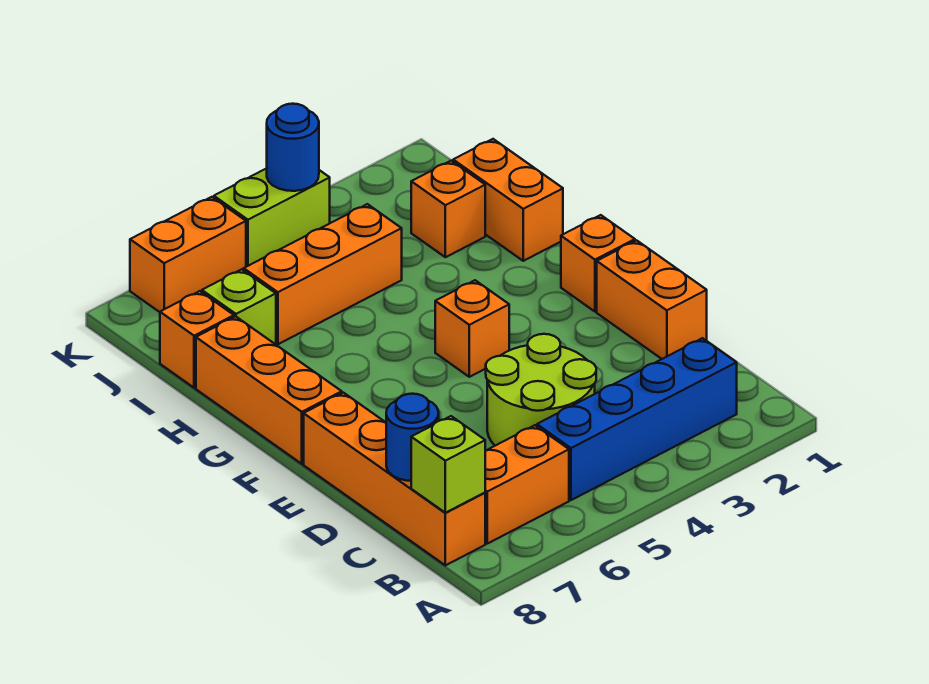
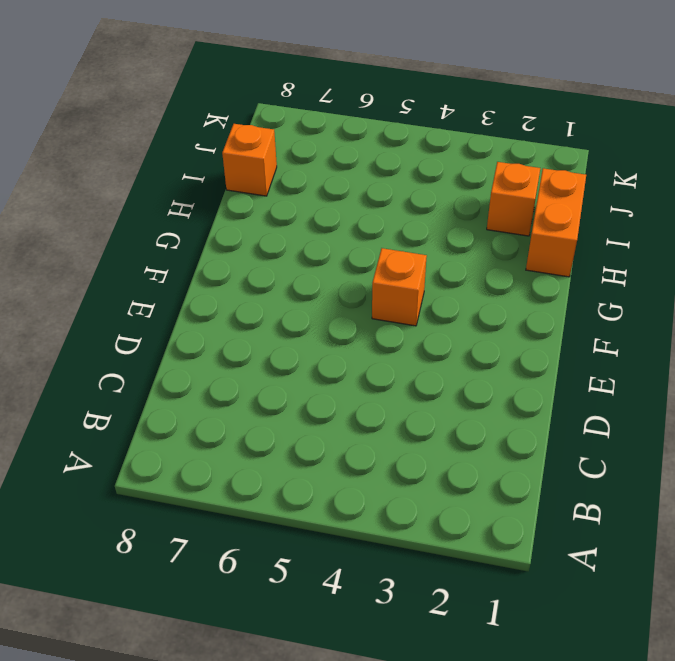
none -> blue 1x4 brick [537,338,737,500]
none -> orange 1x2 brick [485,425,569,544]
none -> orange 1x4 brick [304,393,485,565]

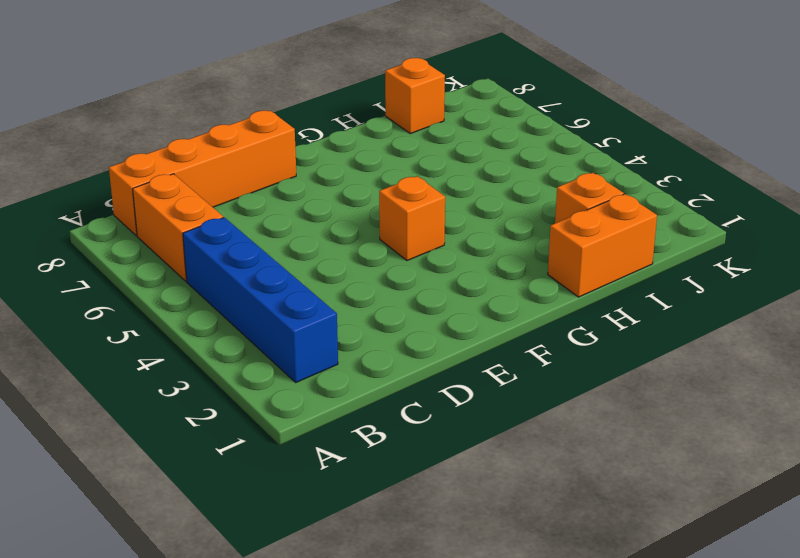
none -> lime 2x2 round brick [486,334,596,446]
none -> orange 1x2 brick [597,240,707,359]
none -> orange 1x1 brick [561,215,635,312]

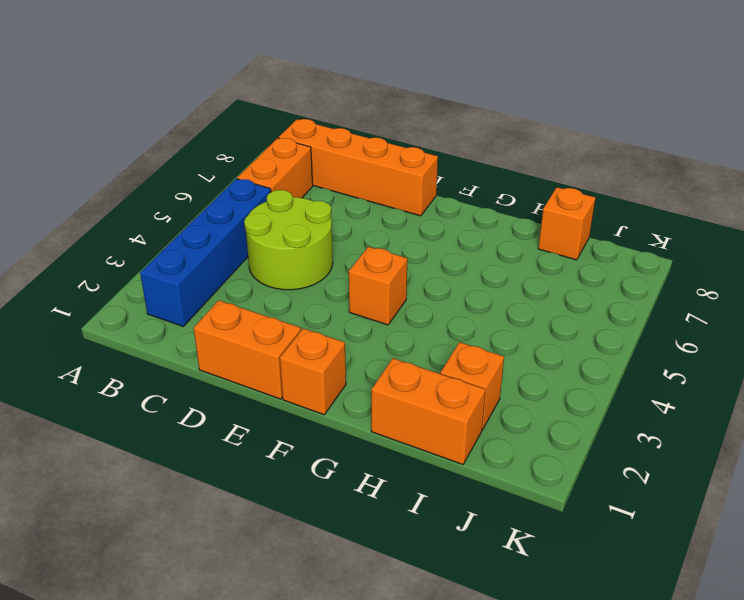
none -> orange 1x3 brick [196,316,342,464]
none -> orange 1x3 brick [244,204,402,344]
none -> lime 1x1 brick [202,269,276,344]

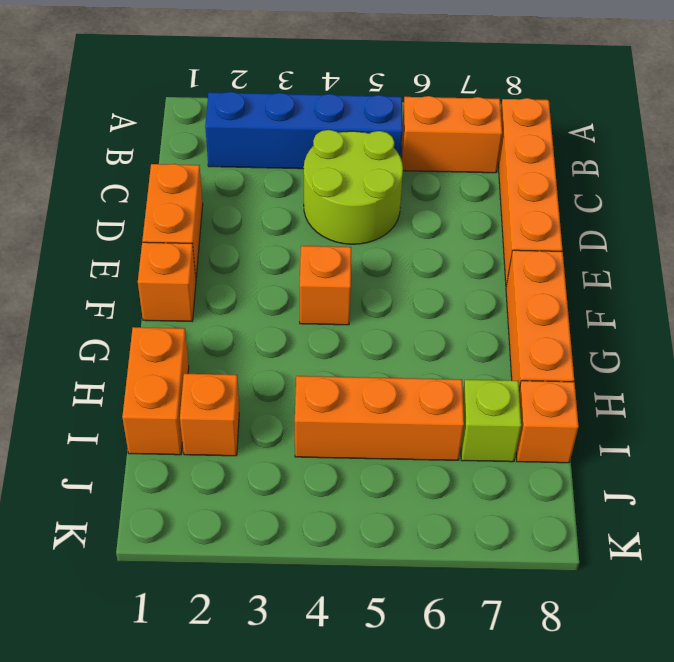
none -> lime 1x2 brick [214,168,330,267]
none -> orange 1x2 brick [130,197,246,312]
none -> lime 1x1 brick [411,416,485,513]

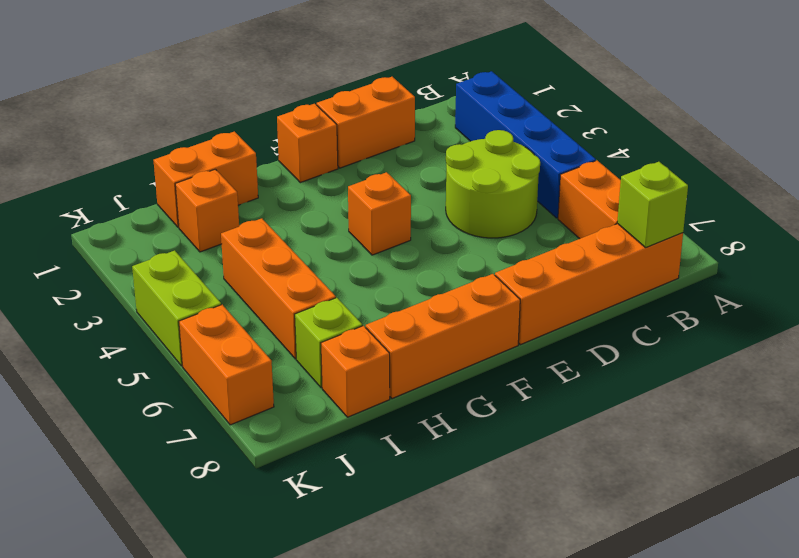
none -> blue 1x1 round brick [386,394,439,481]
none -> blue 1x1 round brick [267,104,319,191]

